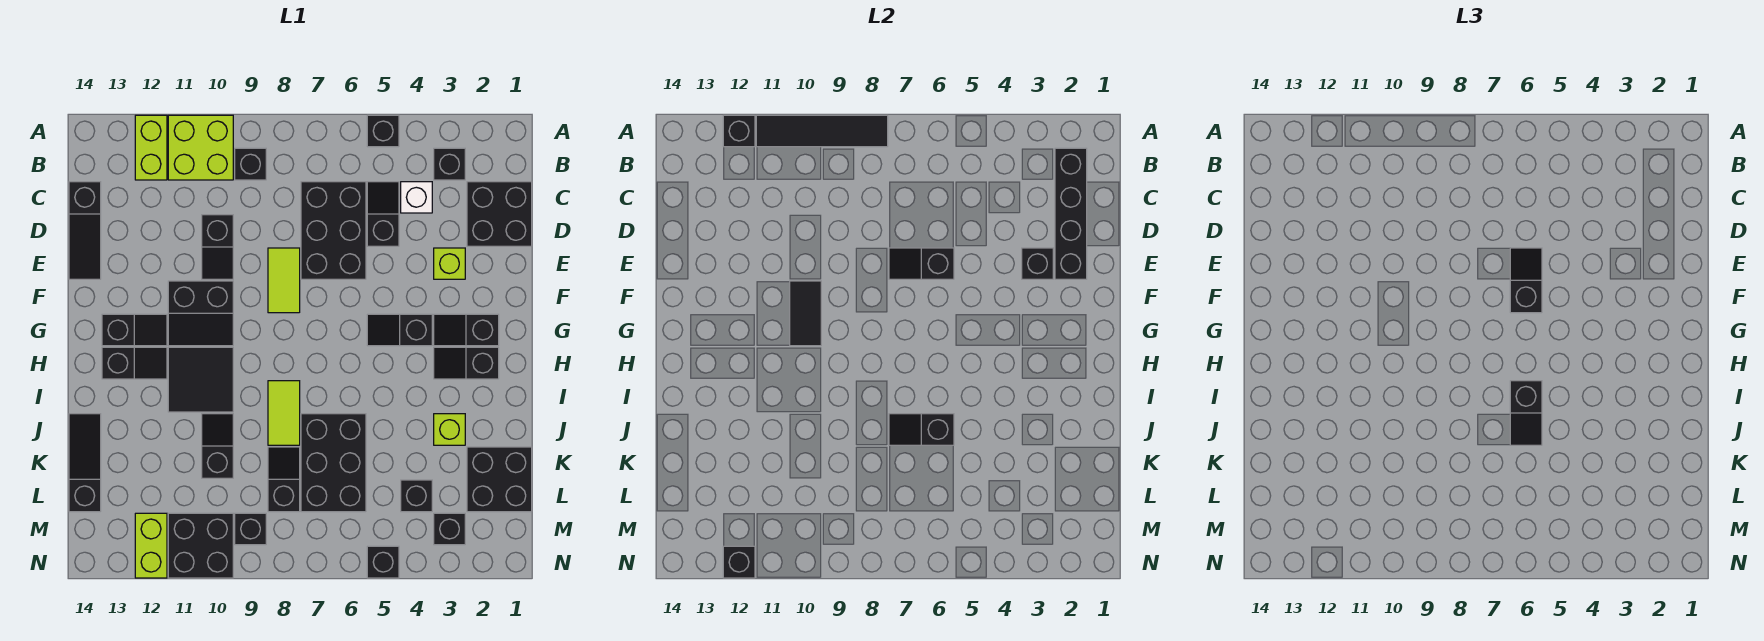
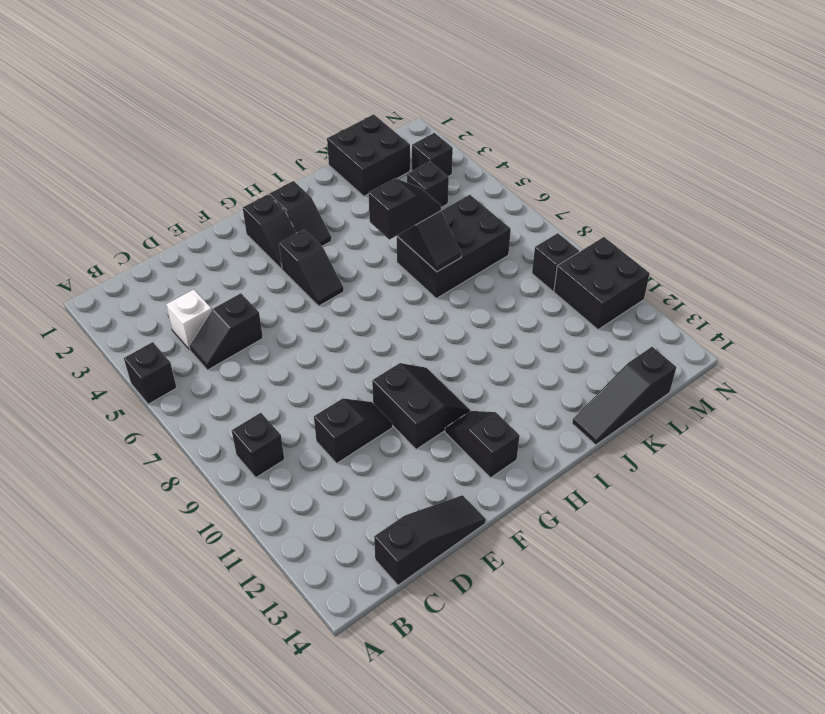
none -> lime 2x2 brick [168,115,233,180]
none -> lime 1x2 brick [135,115,167,180]
none -> black 1x1 brick [434,148,465,180]
none -> black 2x2 brick [467,182,532,246]

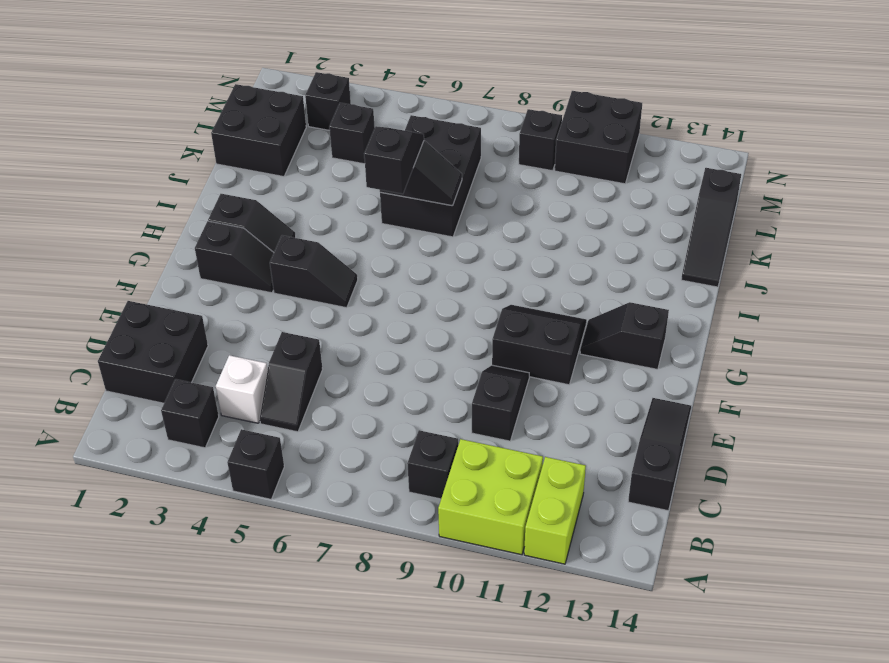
none -> black 2x3 brick [301,182,366,279]
none -> lime 1x1 brick [434,248,465,279]
none -> lime 1x2 tile [268,248,300,313]
none -> black 2x2 tile [168,347,233,412]

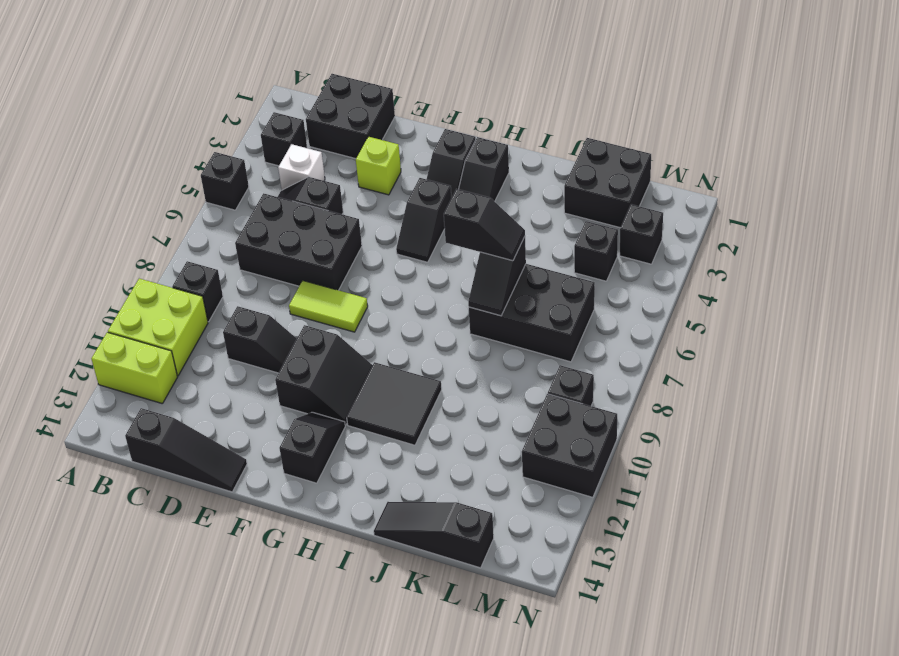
none -> black 1x2 slope [102,347,167,379]
none -> lime 1x2 tile [268,381,300,445]
none -> lime 1x1 brick [434,414,465,445]
none -> black 1x2 slope [202,414,233,478]

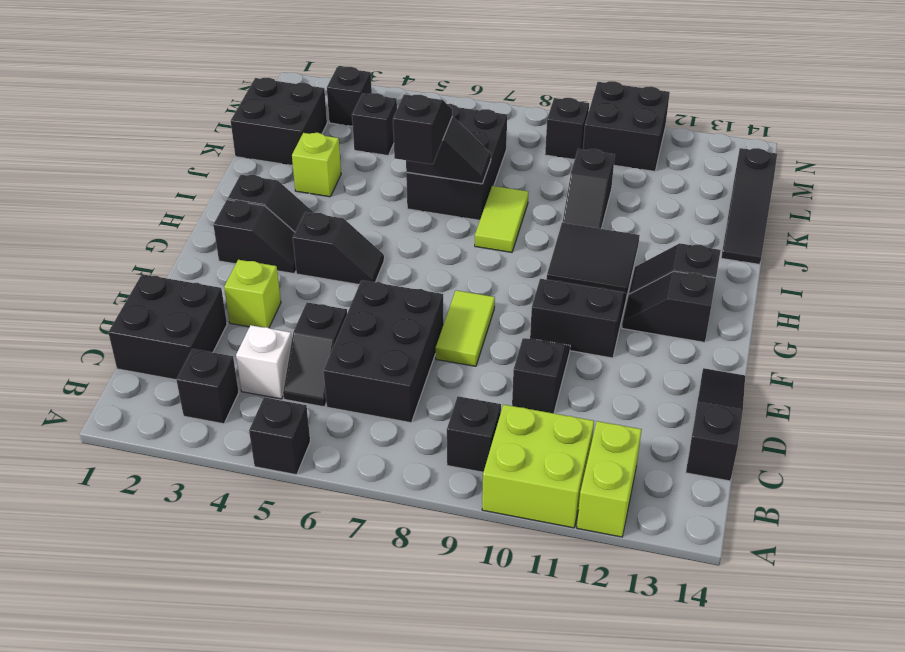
none -> black 1x2 slope [268,447,300,512]
none -> lime 1x2 brick [135,513,167,578]
none -> black 1x1 brick [367,546,399,578]
none -> black 1x4 tile [756,115,888,147]

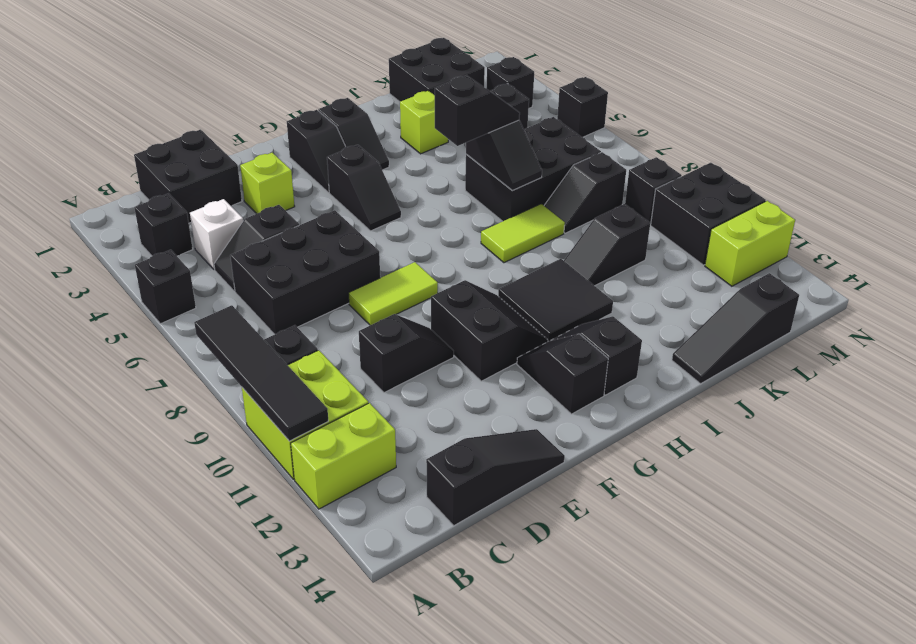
none -> black 1x1 brick [723,115,755,147]
none -> black 1x4 brick [1055,148,1087,279]
none -> black 1x1 brick [1022,248,1053,279]
none -> black 1x2 slope [889,248,954,279]

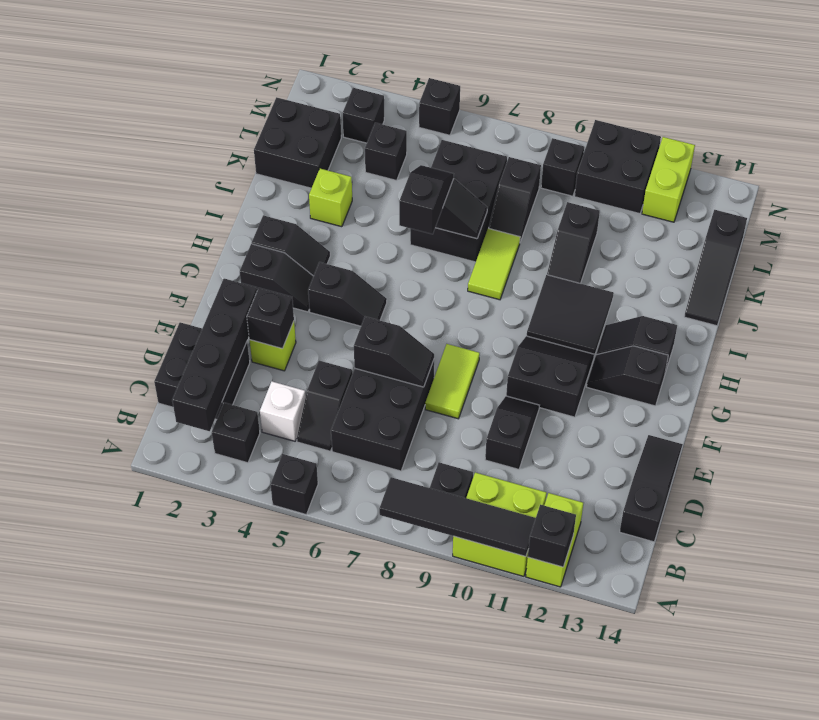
none -> black 1x2 tile [790,281,821,346]
none -> black 1x1 brick [723,546,755,578]
none -> black 1x2 slope [1510,248,1542,313]

